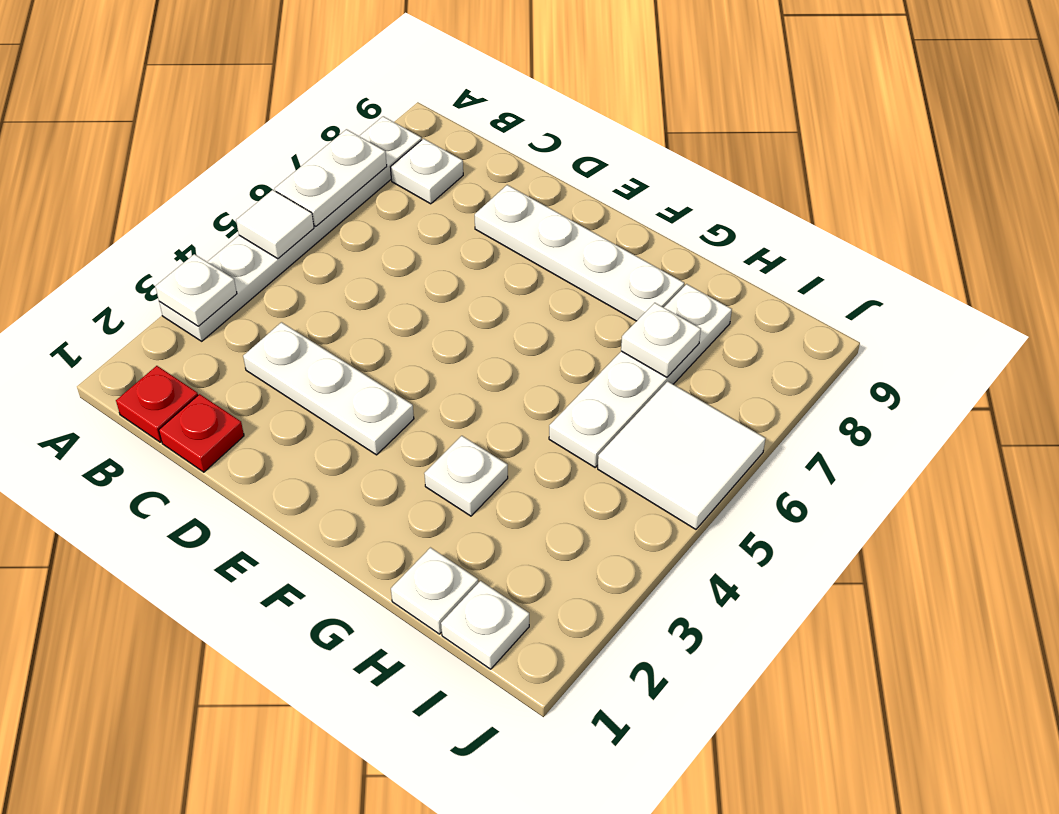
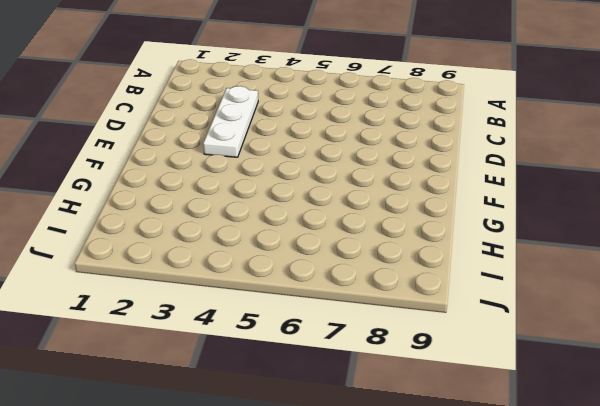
none -> white 1x6 plate [159,116,422,341]
none -> red 1x1 plate [116,366,198,442]
none -> white 1x1 plate [391,139,463,204]

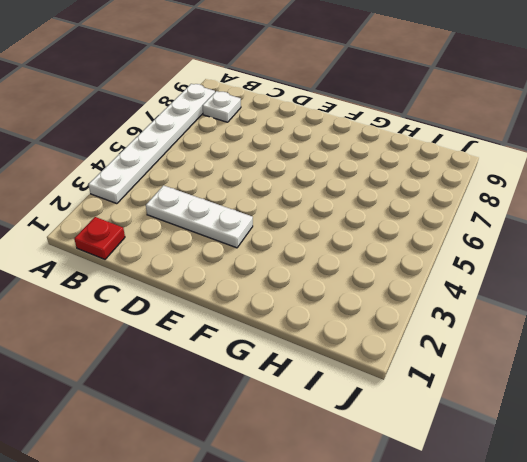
none -> red 1x1 plate [159,394,244,472]
none -> white 1x4 plate [475,185,684,321]
none -> white 1x1 plate [424,436,508,516]

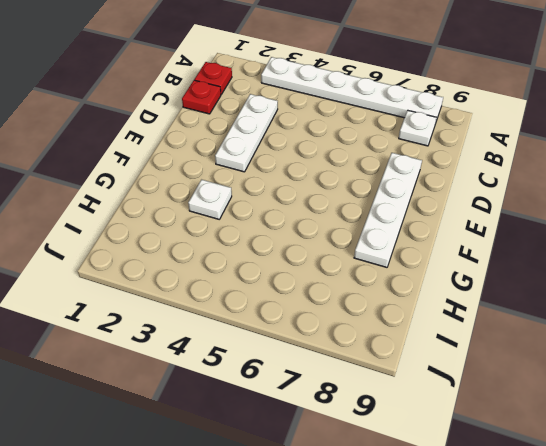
none -> white 1x1 plate [391,548,478,634]
none -> white 1x4 plate [549,284,732,467]
none -> white 1x1 plate [441,581,529,669]

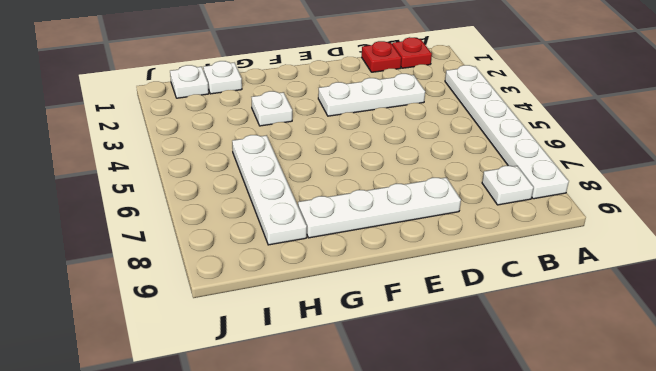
none -> white 2x2 tile [598,381,765,529]
none -> white 1x1 plate [155,254,237,326]
none -> white 1x1 tile [236,190,314,259]

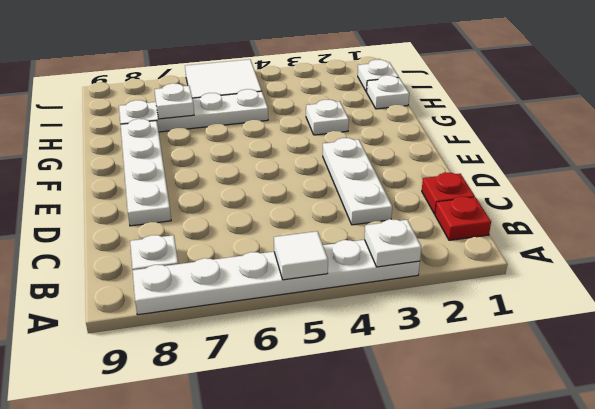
none -> white 1x2 plate [275,129,387,226]

